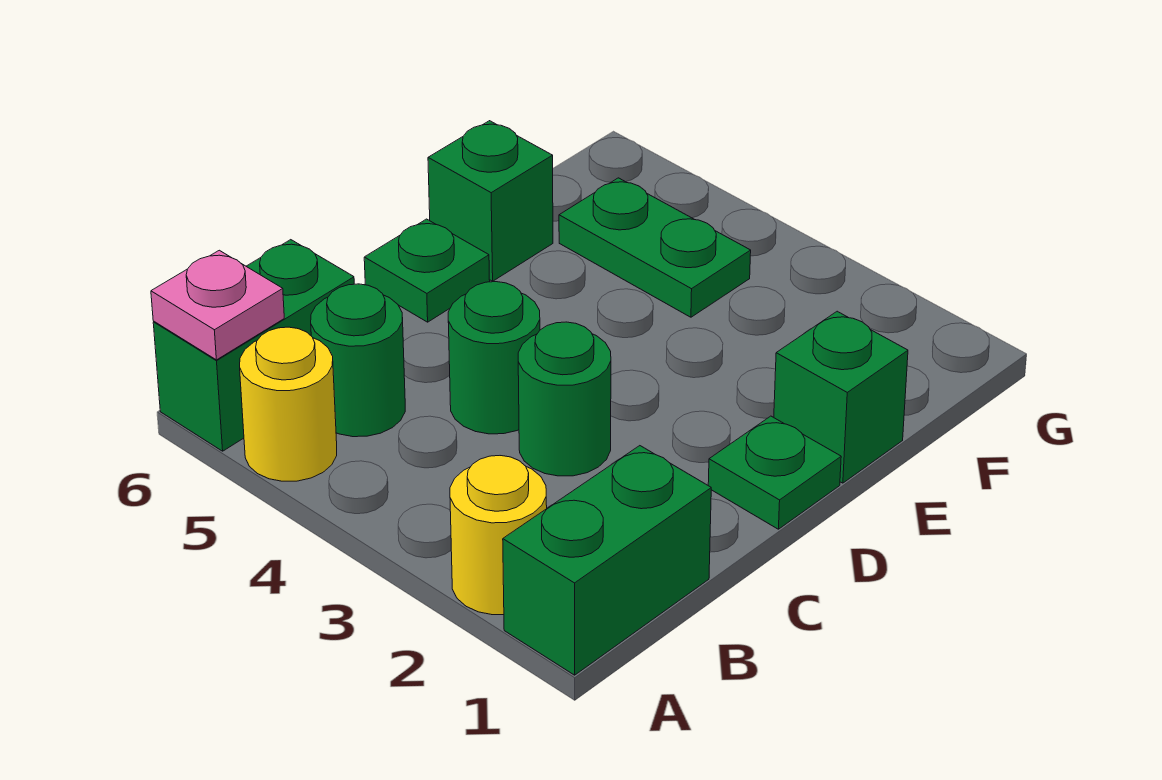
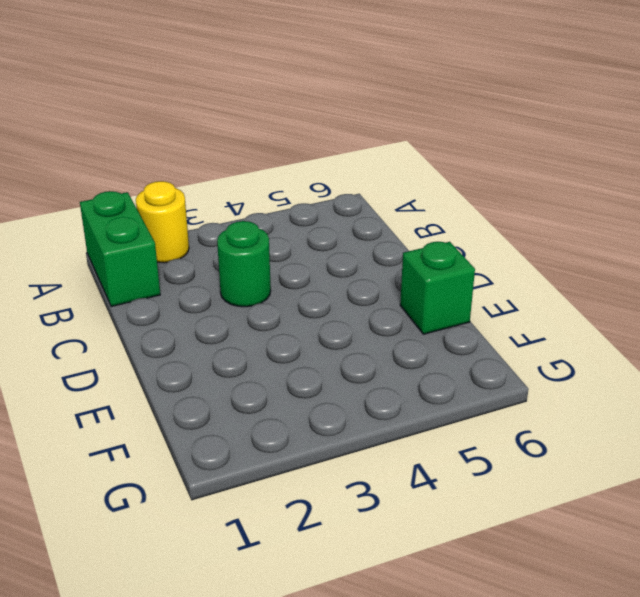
none -> yellow 1x1 round brick [240,327,337,481]
none -> green 1x2 brick [153,240,354,451]
none -> green 1x1 round brick [311,284,405,437]

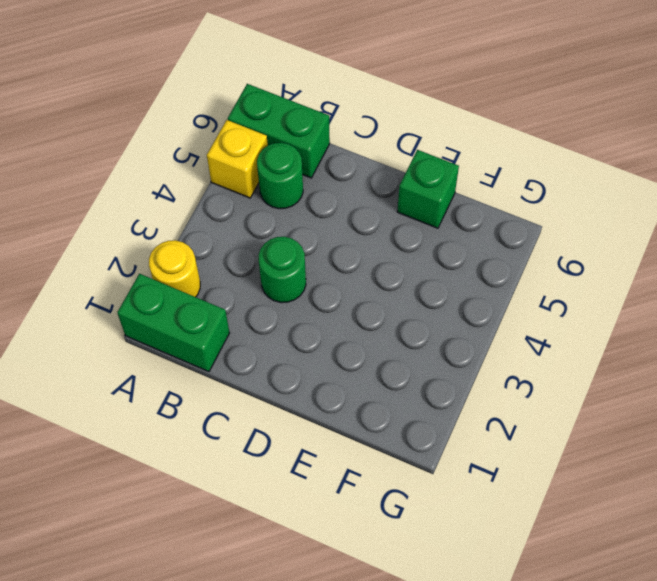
yellow 1x1 brick [207,120,268,198] -> yellow 1x1 round brick [240,327,337,481]
none -> green 1x1 round brick [448,282,540,434]
none -> green 1x1 plate [708,416,841,529]
none -> green 1x1 plate [364,219,490,322]

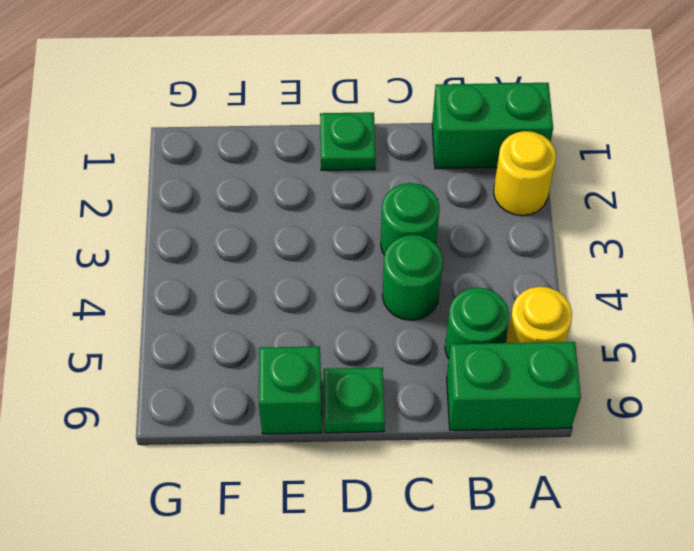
none -> green 1x1 brick [774,311,908,483]
none -> green 1x2 plate [559,178,751,317]
none -> pink 1x1 plate [151,250,284,360]

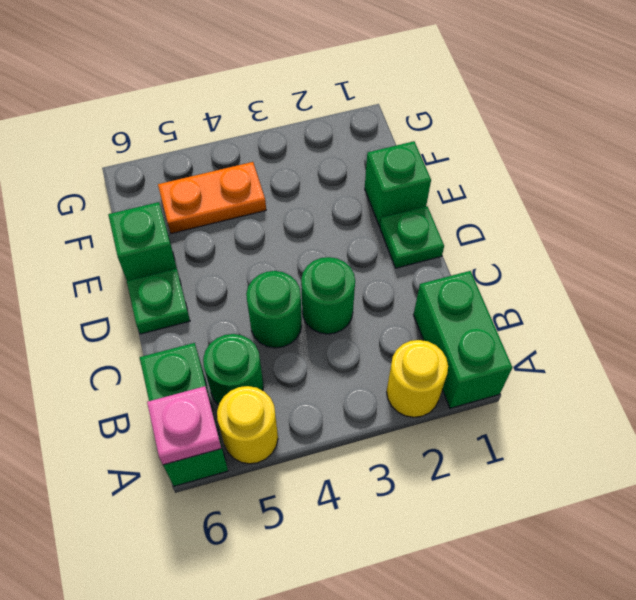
orange 1x2 plate [158,162,266,234] -> green 1x2 plate [559,178,751,317]

